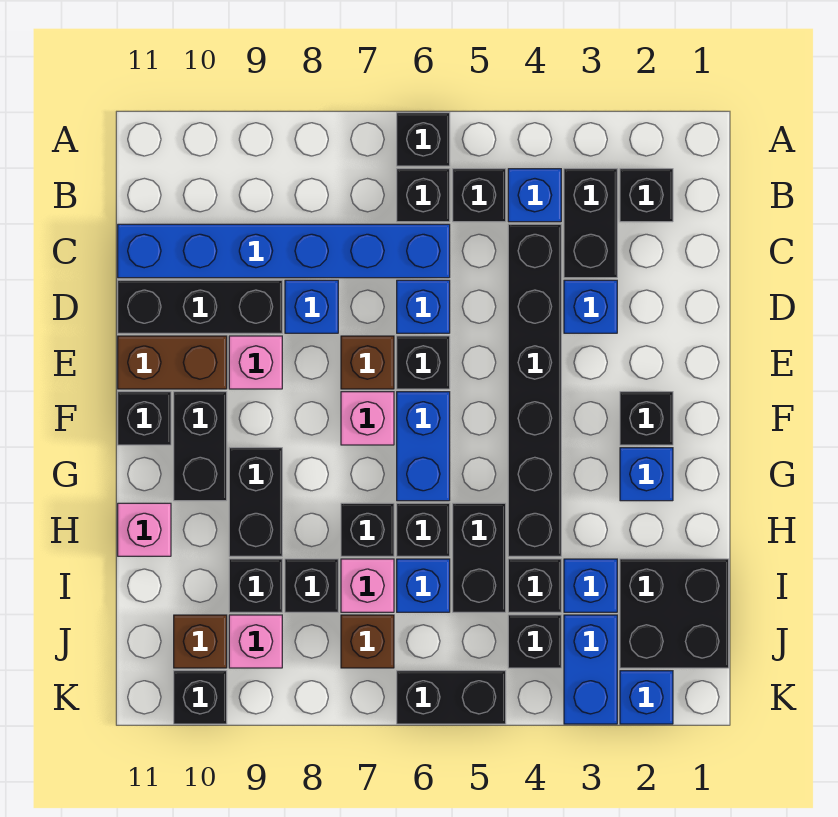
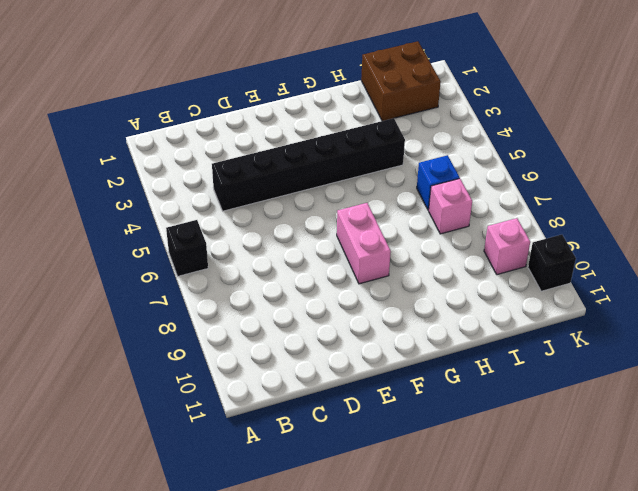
pink 1x2 brick [337,203,391,284] -> pink 1x1 brick [341,392,394,445]
brown 2x2 brick [361,41,441,121] -> black 2x2 brick [620,559,729,668]
none -> black 1x1 brick [620,169,673,222]
none -> black 1x2 brick [564,169,617,278]
none -> blue 1x1 brick [508,169,561,222]
none -> black 1x1 brick [453,169,506,222]

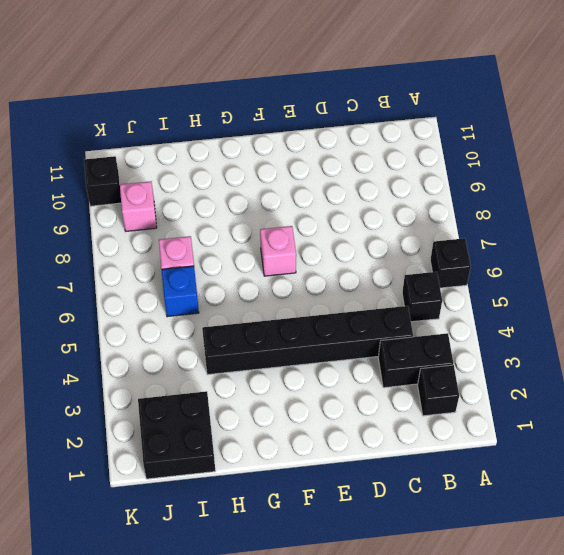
none -> blue 1x1 brick [508,169,561,222]
none -> black 1x1 brick [397,169,450,222]
none -> blue 1x6 brick [118,224,450,278]
none -> blue 1x1 brick [564,280,617,333]

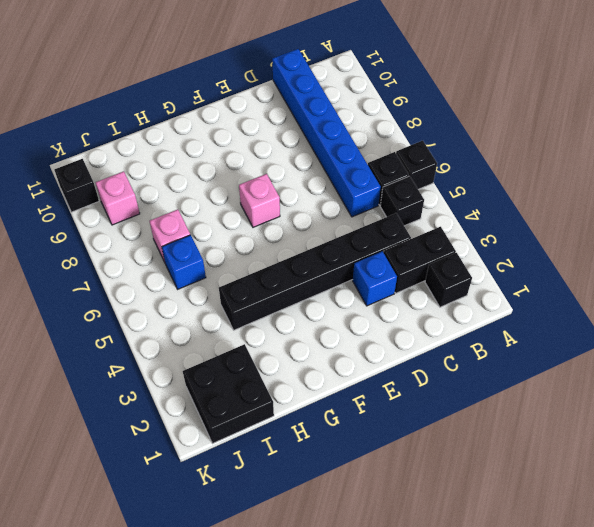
none -> blue 1x1 brick [508,169,561,222]
none -> blue 1x1 brick [397,280,450,333]
none -> blue 1x1 brick [285,280,338,333]
none -> black 1x3 brick [118,280,282,333]

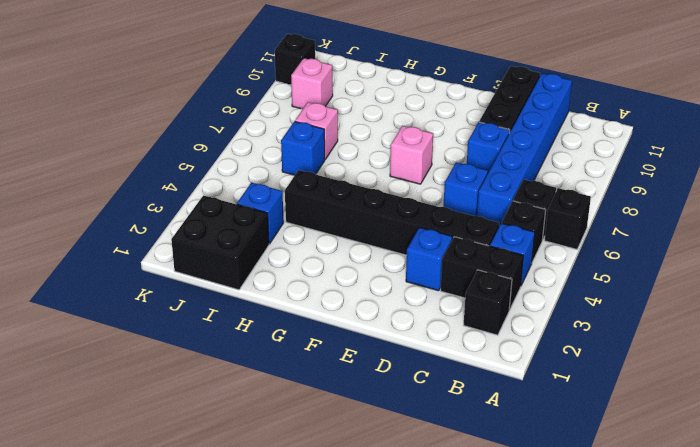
none -> black 1x1 brick [397,336,450,389]
none -> brown 1x1 brick [341,336,394,389]
none -> pink 1x1 brick [229,336,282,389]
none -> brown 1x2 brick [118,336,227,389]

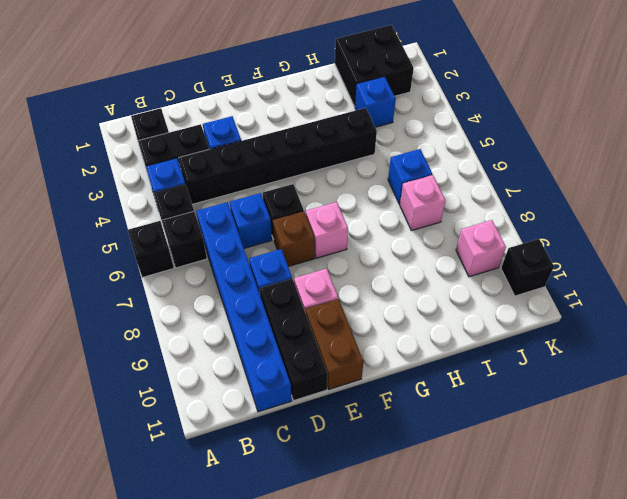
none -> black 1x1 brick [620,392,673,445]
none -> blue 1x2 brick [397,392,450,501]
none -> black 1x2 brick [174,392,227,501]
none -> black 1x1 brick [118,392,171,445]

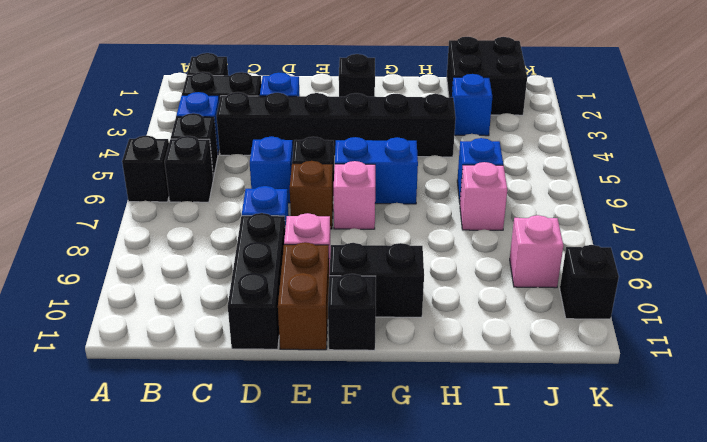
none -> blue 1x6 brick [118,224,450,278]
none -> blue 1x1 brick [620,448,673,501]
none -> black 1x2 brick [229,448,282,556]
none -> black 1x2 brick [453,503,506,612]

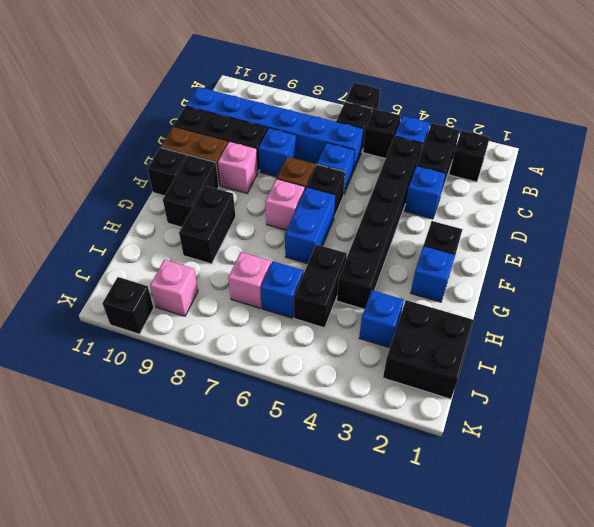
none -> black 1x1 brick [397,503,450,556]
none -> black 1x1 brick [341,503,394,556]
none -> pink 1x1 brick [118,503,171,556]
none -> black 1x1 brick [508,559,561,612]

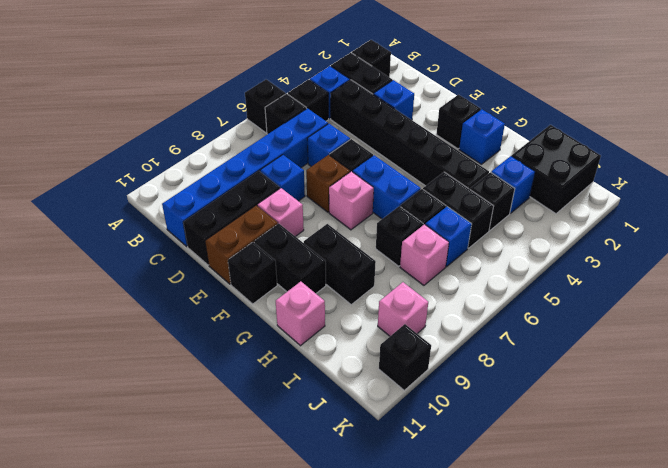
none -> black 1x1 brick [285,559,338,612]
none -> black 1x1 brick [229,559,282,612]
none -> blue 1x2 brick [564,615,617,724]
none -> black 1x1 brick [508,615,561,668]

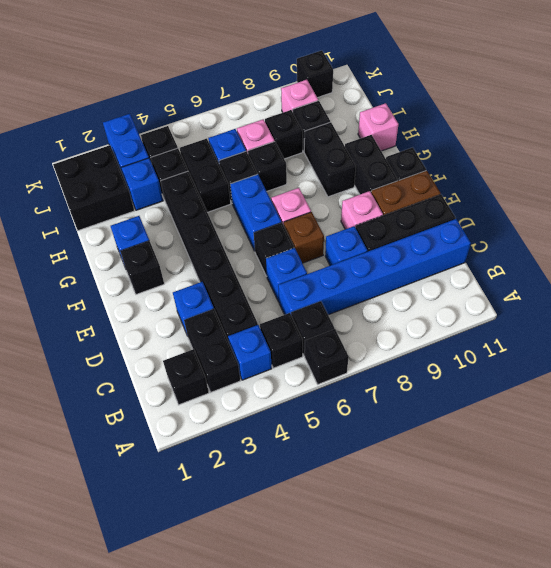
none -> brown 1x1 brick [341,615,394,668]
none -> brown 1x1 brick [174,615,227,668]
none -> blue 1x1 brick [620,671,673,724]
none -> black 1x2 brick [397,671,506,724]

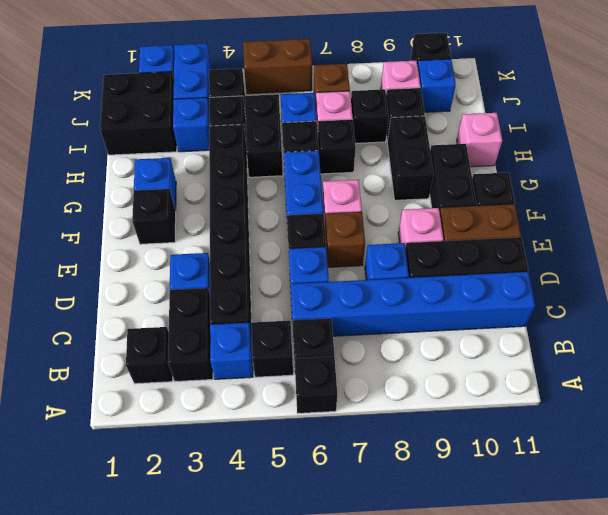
blue 1x1 brick [417,59,456,112] -> brown 1x1 brick [174,615,227,668]
brown 1x2 brick [243,39,312,94] -> black 1x2 brick [397,671,506,724]

